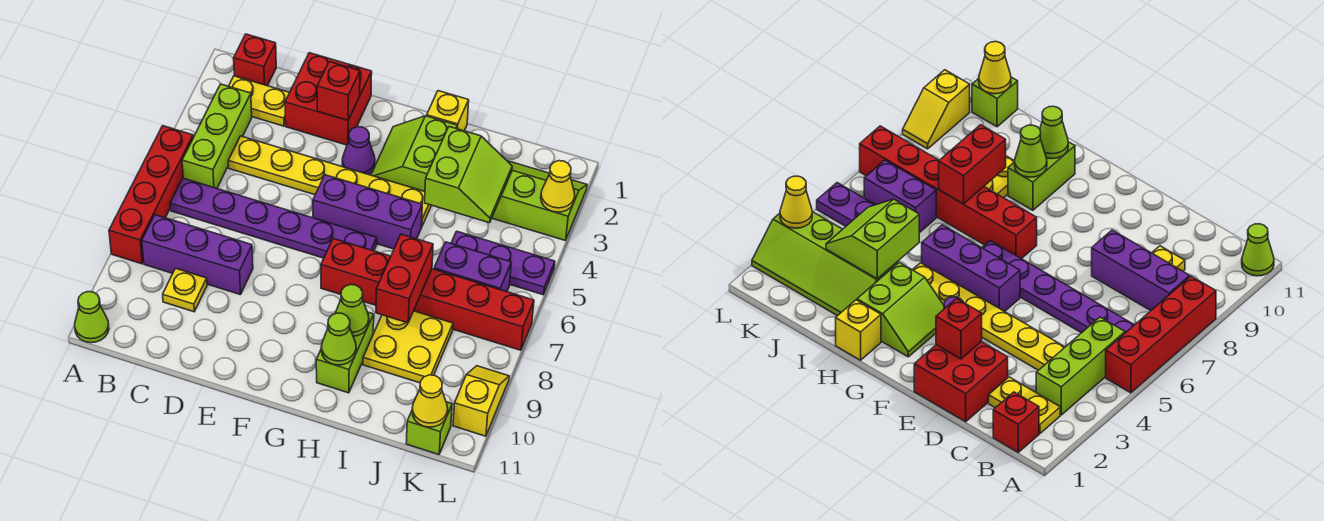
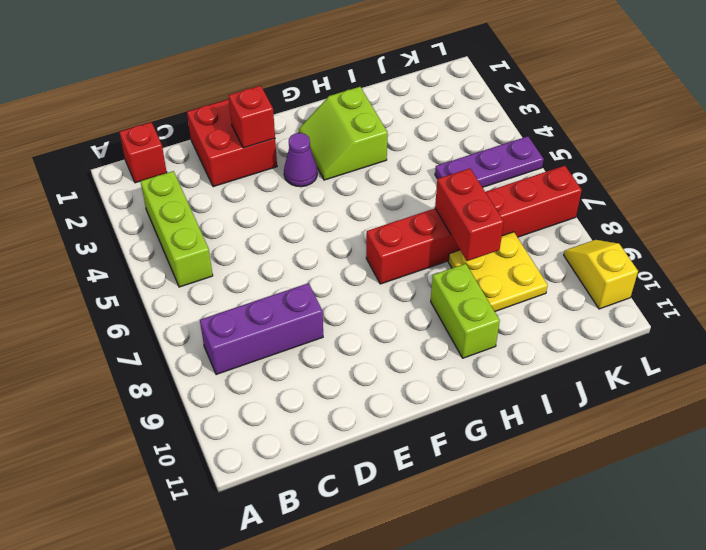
none -> red 1x4 brick [109,126,193,264]
none -> lime 1x1 cone [75,292,109,343]
none -> yellow 1x2 plate [229,76,290,126]

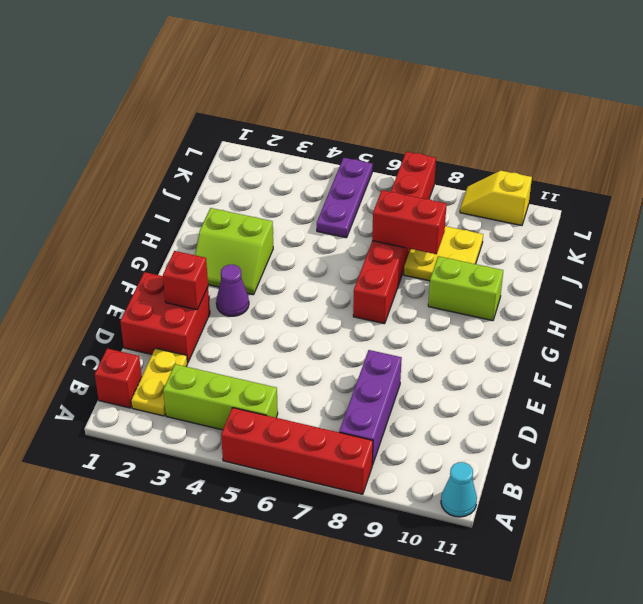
cyan 1x1 cone [441,462,477,517] -> lime 1x1 cone [75,292,109,343]
none -> purple 1x6 plate [170,178,377,258]
none -> yellow 1x6 plate [228,136,432,227]
none -> yellow 1x1 plate [163,268,207,312]

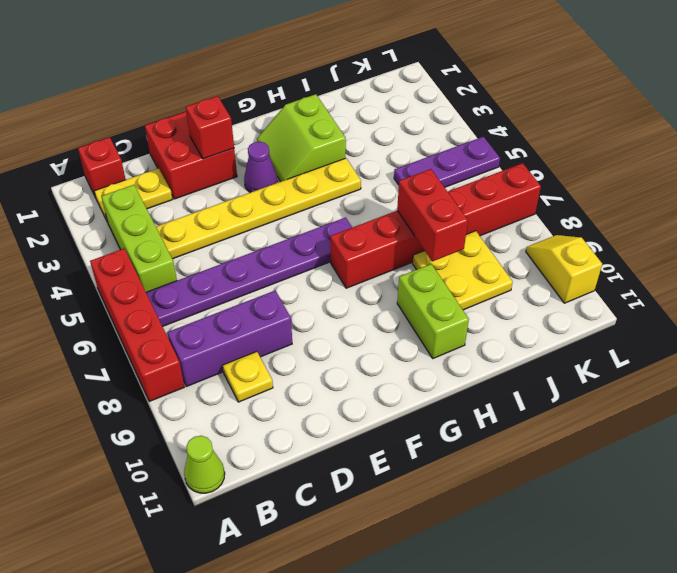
none -> purple 1x3 brick [313,175,422,249]
none -> yellow 1x1 brick [427,91,469,131]
none -> lime 2x4 slope [492,161,587,241]

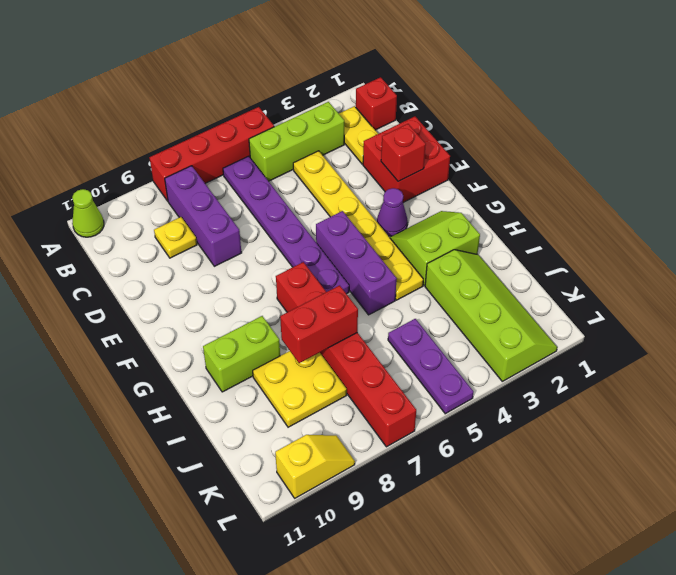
none -> yellow 1x1 brick [427,91,469,131]
none -> purple 1x2 brick [434,242,511,292]
none -> lime 1x1 brick [406,402,452,454]

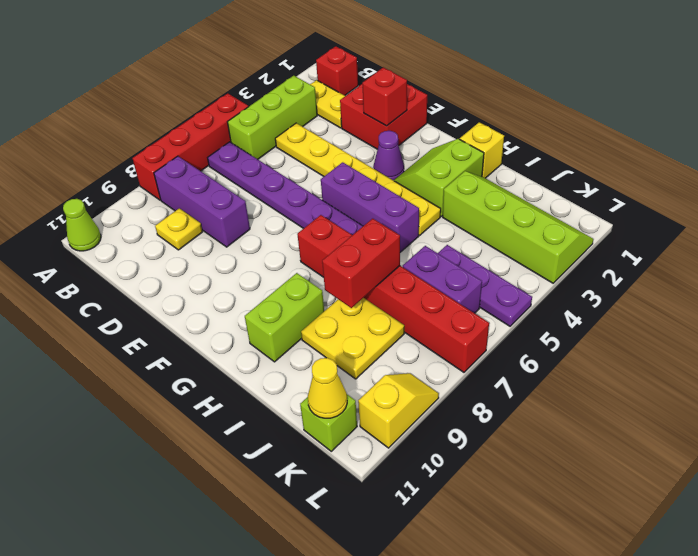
none -> lime 1x1 cone [335,285,369,336]
none -> lime 1x1 cone [321,313,356,365]
none -> lime 2x2 slope [425,127,512,223]

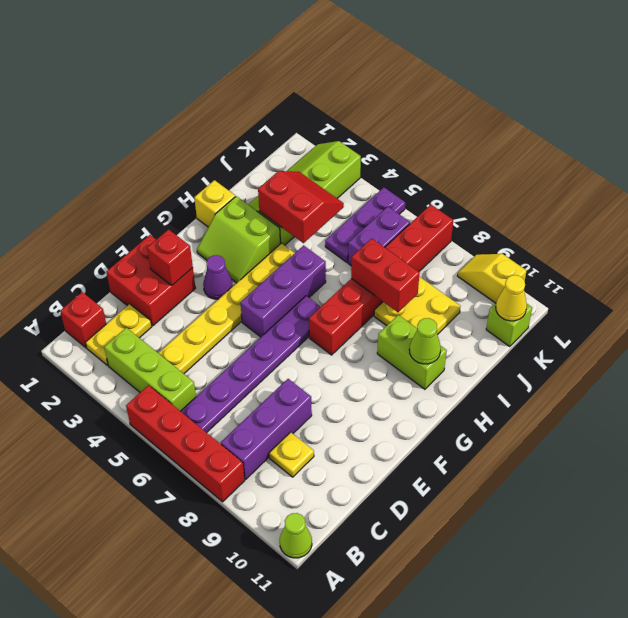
red 2x2 slope [258,171,344,243] -> lime 2x2 slope [425,127,512,223]
none -> lime 1x1 cone [335,285,369,336]
none -> yellow 1x1 cone [541,161,575,212]

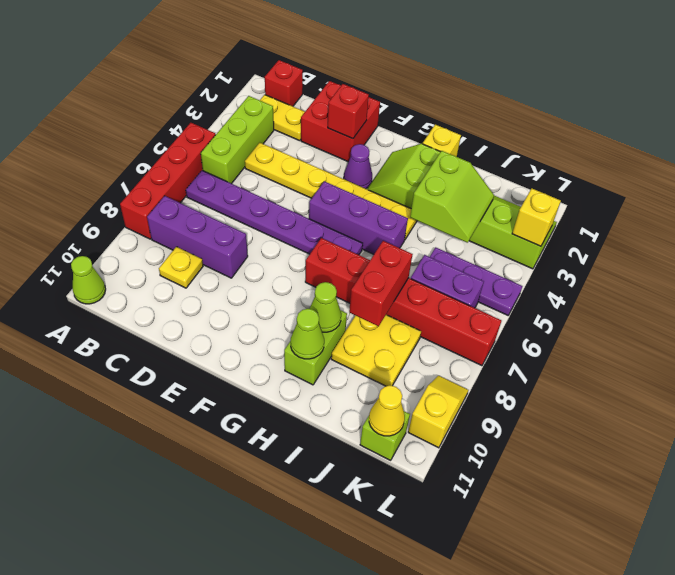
yellow 1x1 brick [512,189,561,246] -> yellow 1x1 cone [541,161,575,212]

